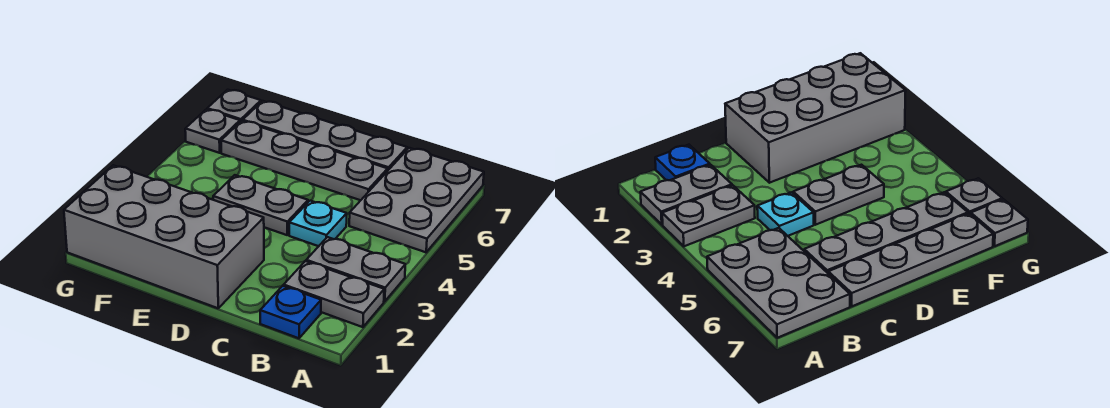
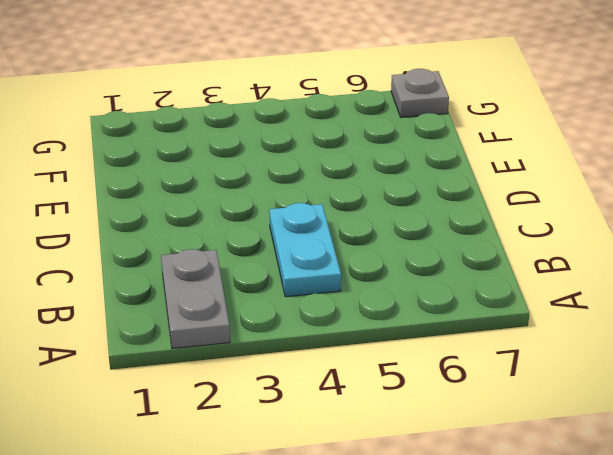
cyan 1x2 plate [269,203,341,297] -> cyan 1x1 plate [289,201,347,246]
none -> grey 1x2 plate [306,237,405,301]
none -> grey 2x3 plate [349,148,484,252]

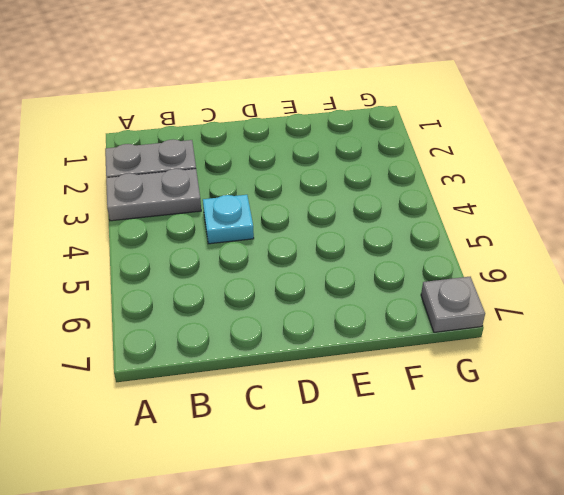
none -> grey 2x3 plate [349,148,484,252]
none -> blue 1x1 plate [260,286,321,338]

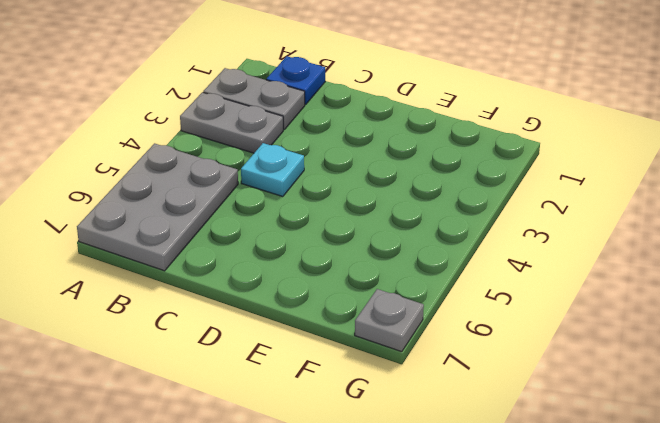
none -> grey 1x4 plate [221,121,388,200]
none -> grey 1x4 plate [243,101,407,170]

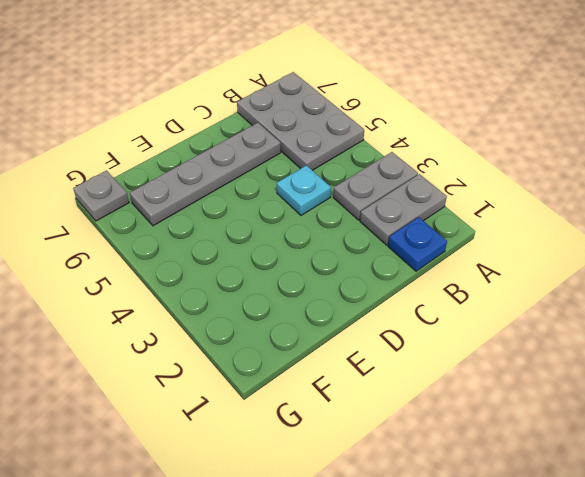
none -> grey 1x4 plate [243,101,407,170]
none -> grey 2x4 brick [64,165,264,308]

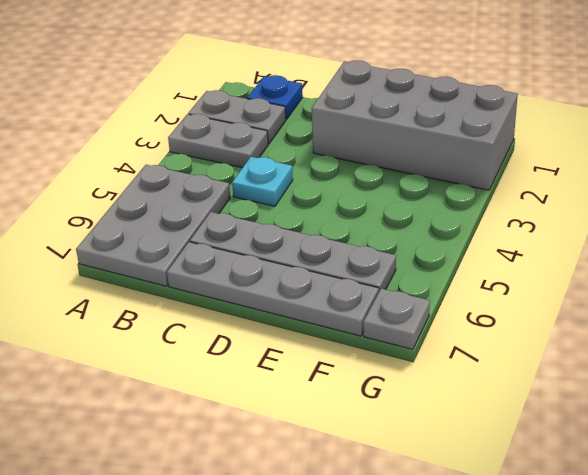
none -> grey 1x2 plate [213,175,308,235]
none -> grey 1x1 plate [185,109,240,153]

